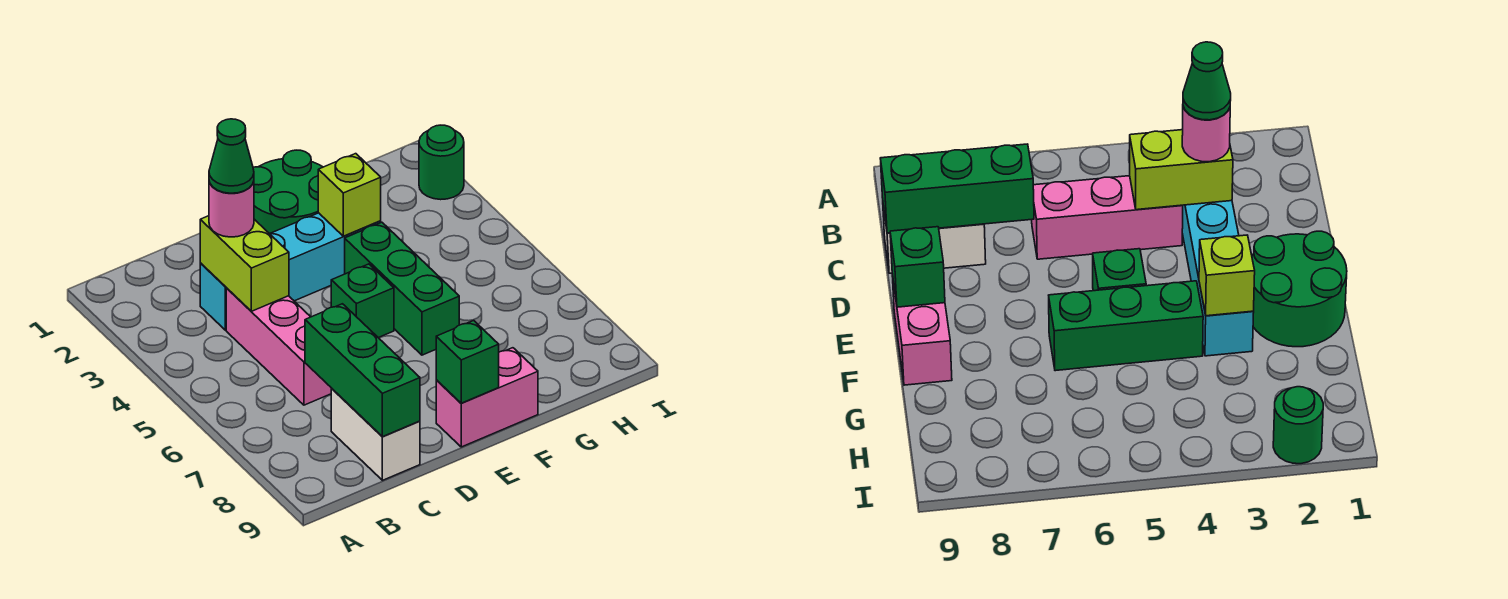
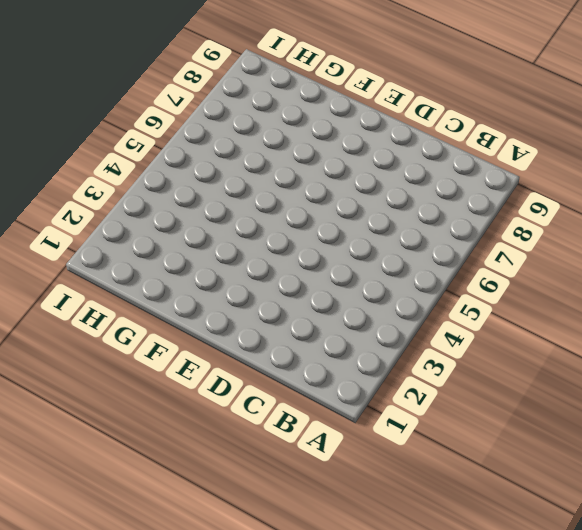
none -> cyan 1x4 brick [200,213,381,330]
none -> pink 1x3 brick [226,288,332,405]
none -> white 1x2 brick [331,389,420,480]

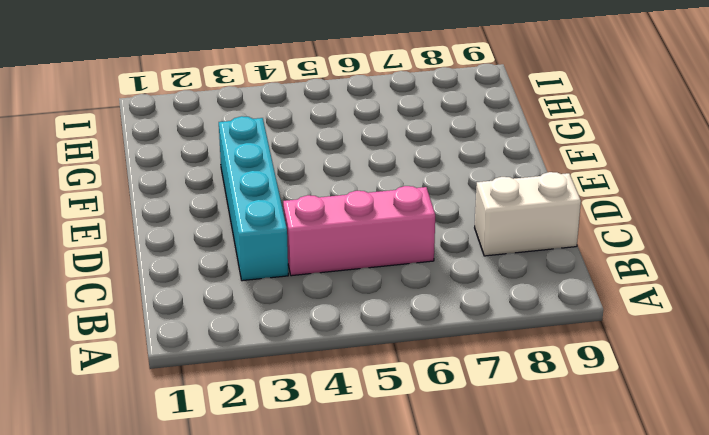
none -> green 2x2 round brick [253,150,323,234]
none -> green 1x1 brick [331,264,394,338]
none -> pink 1x2 brick [436,348,538,447]

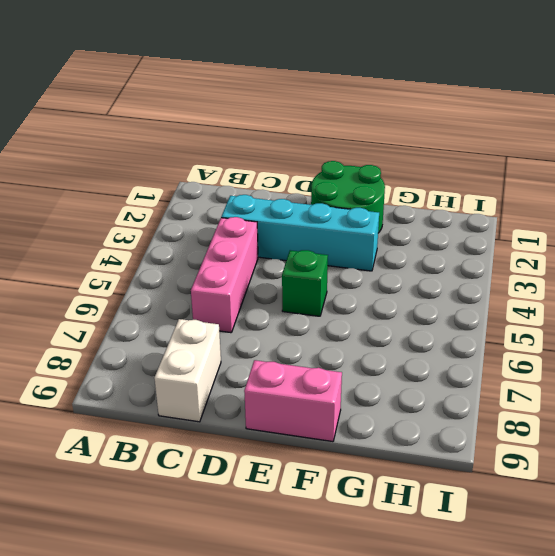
none -> green 1x3 brick [345,222,459,355]
none -> green 1x1 round brick [419,125,464,200]
none -> lime 1x2 brick [200,216,289,311]

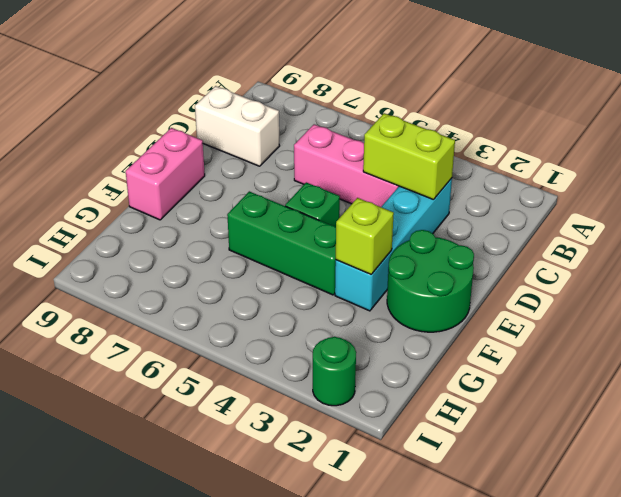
none -> green 1x3 brick [305,304,420,437]
none -> green 1x1 brick [436,320,499,403]
none -> pink 1x1 round brick [209,181,254,237]

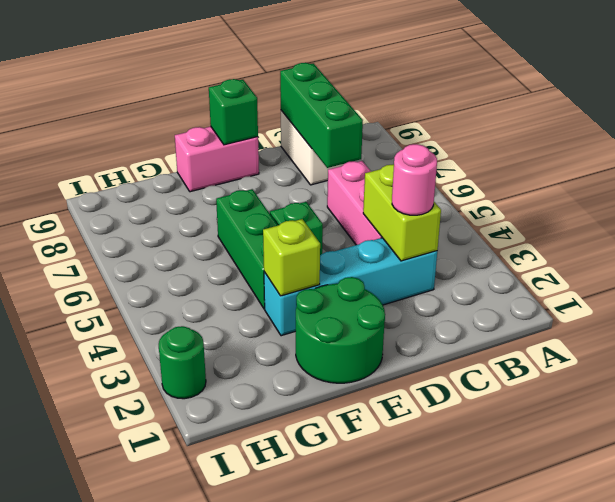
none -> green 1x1 cone [209,119,254,193]

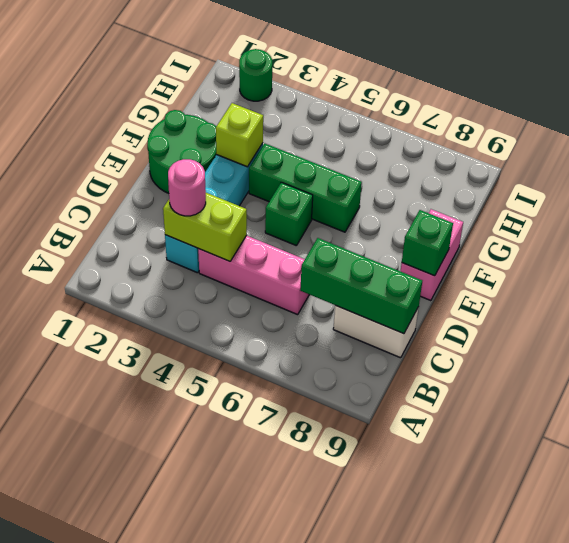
none -> green 1x1 cone [209,119,254,193]

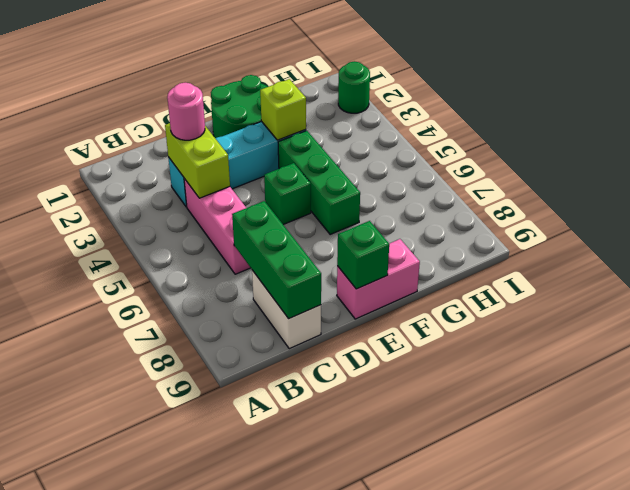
none -> green 1x1 cone [209,119,254,193]

